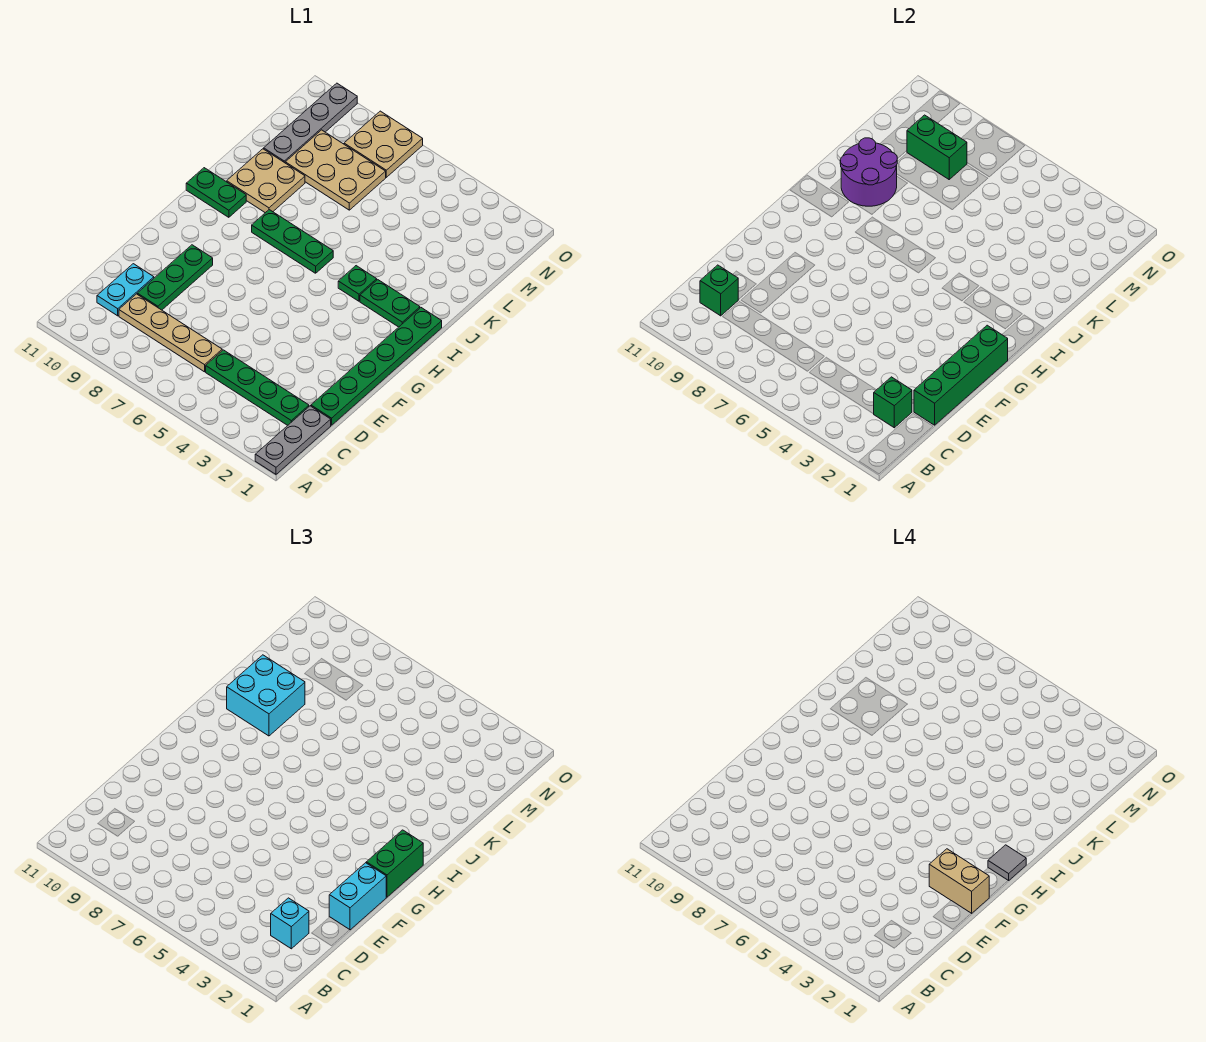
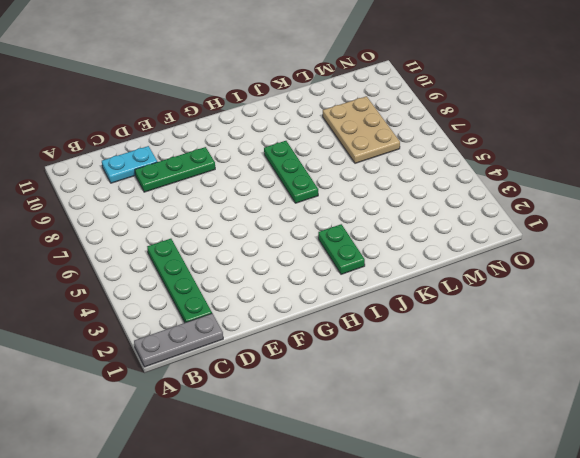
none -> tan 1x4 plate [119,294,222,372]
none -> green 1x6 plate [311,308,442,425]
none -> green 1x1 plate [338,266,377,301]

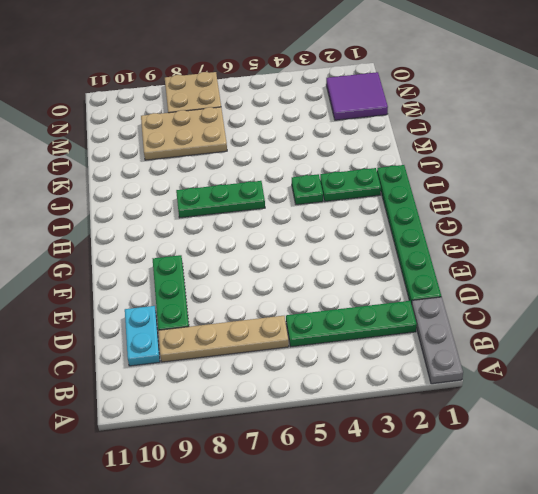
purple 2x2 tile [326,72,388,120] -> none
none -> green 1x2 plate [186,168,246,217]
none -> tan 2x2 plate [227,149,305,213]
none -> grey 1x4 plate [264,83,357,163]

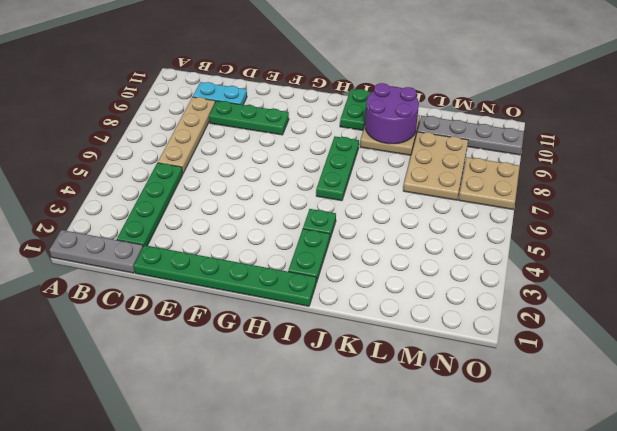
none -> green 1x1 brick [874,377,912,428]
none -> green 1x1 brick [700,265,738,316]
none -> green 1x4 brick [914,325,1008,425]

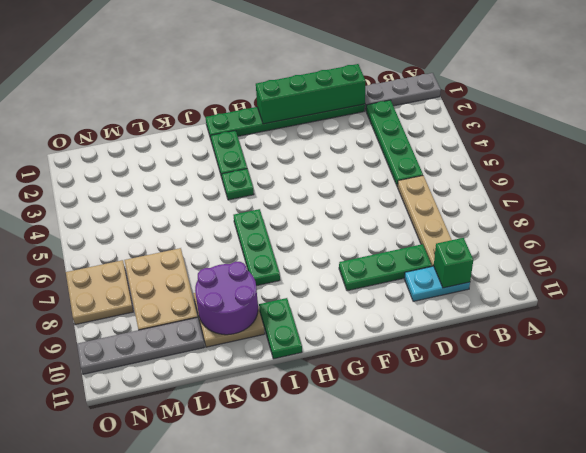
none -> green 1x1 brick [874,377,912,428]
none -> green 1x2 brick [907,115,967,179]
none -> cyan 1x1 brick [271,898,309,949]

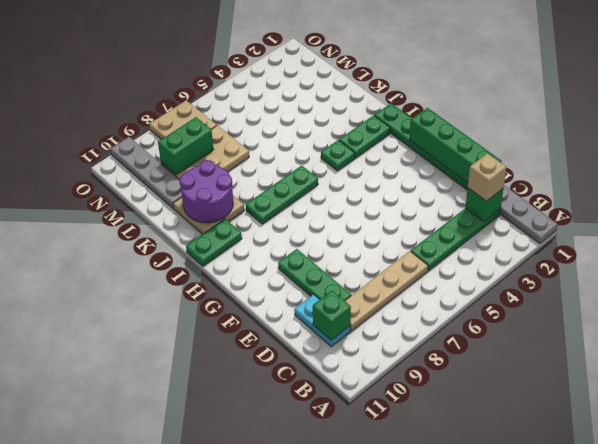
tan 1x1 brick [468,153,506,201] -> cyan 1x1 brick [271,898,309,949]
none -> cyan 1x2 brick [329,863,386,930]
none -> green 1x2 brick [366,830,423,897]
none -> cyan 2x2 brick [227,655,305,736]

